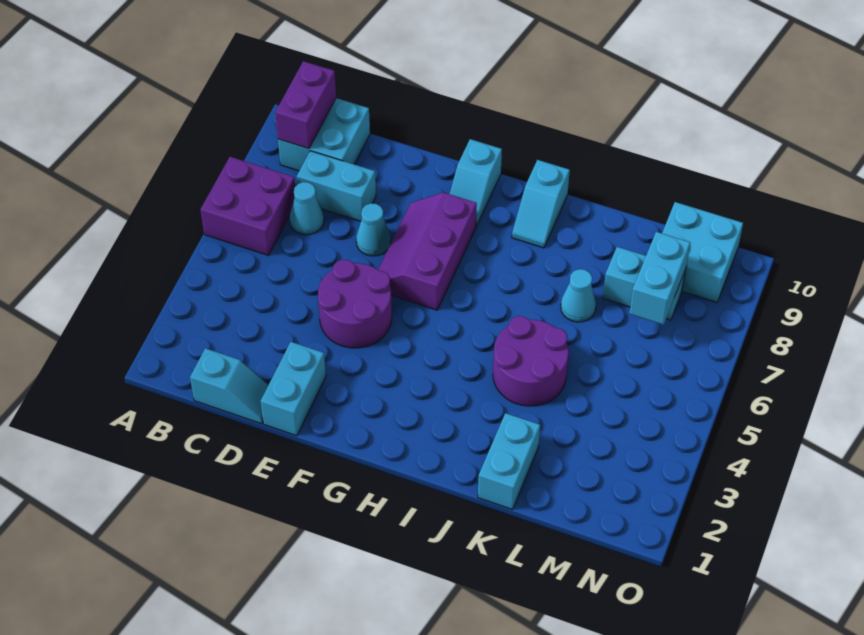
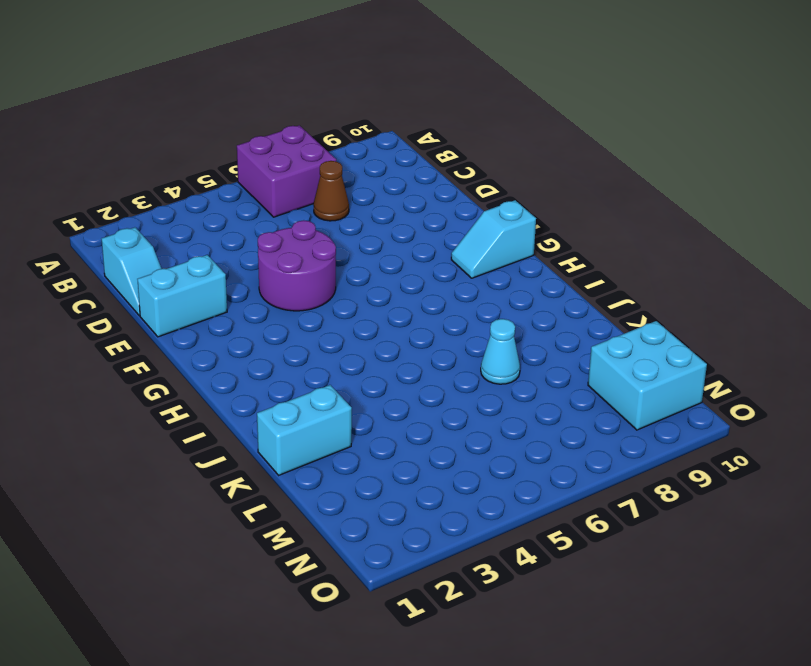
brown 1x1 cone [313,161,349,221] -> cyan 1x1 cone [290,182,324,235]
none -> cyan 2x2 brick [278,98,370,171]
none -> cyan 1x2 brick [297,151,376,221]
none -> cyan 1x1 cone [356,203,391,256]

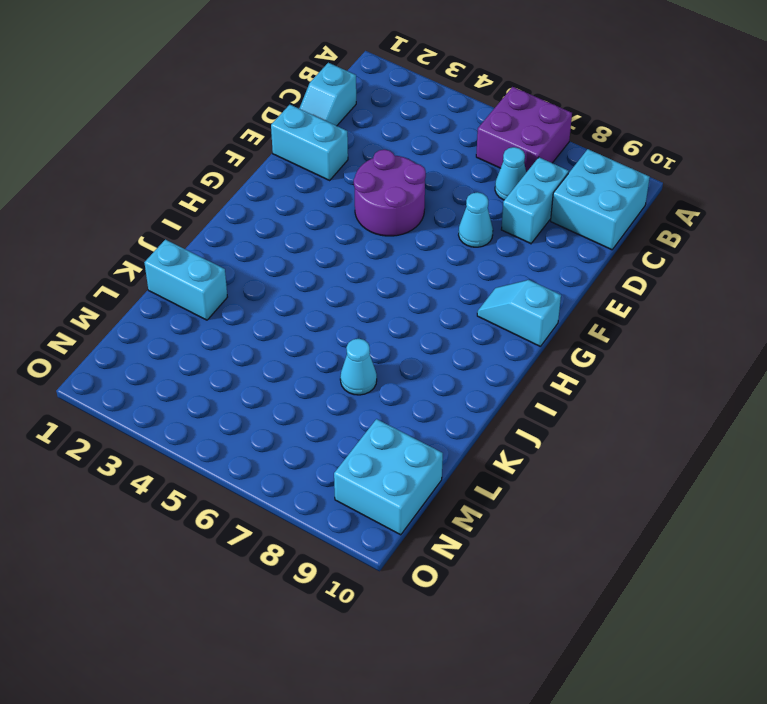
none -> purple 2x3 slope [378,192,477,310]
none -> cyan 1x2 slope [512,160,570,248]
none -> purple 2x2 round brick [493,316,569,406]

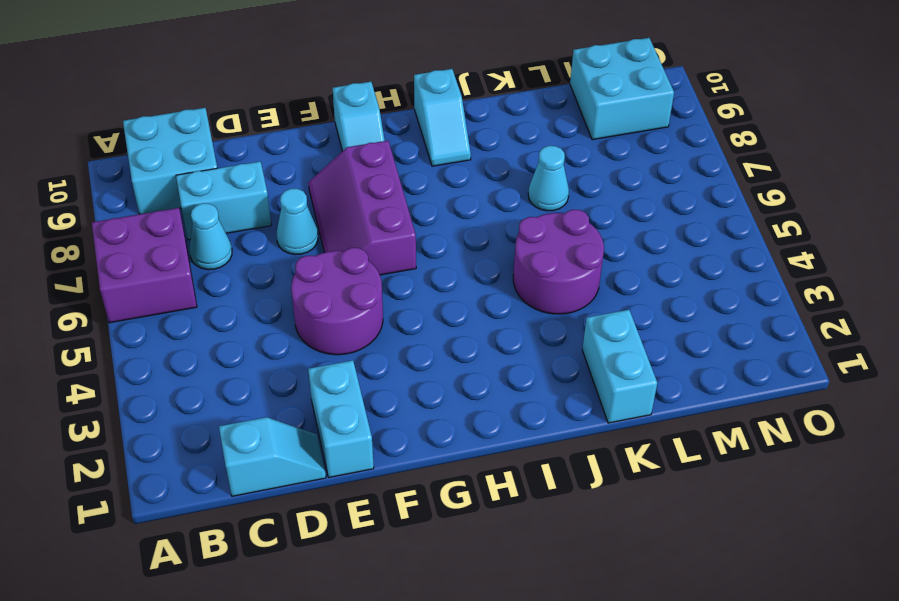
none -> cyan 1x2 brick [603,247,686,320]
none -> purple 1x2 brick [275,61,336,149]
none -> cyan 1x2 brick [629,232,690,325]

